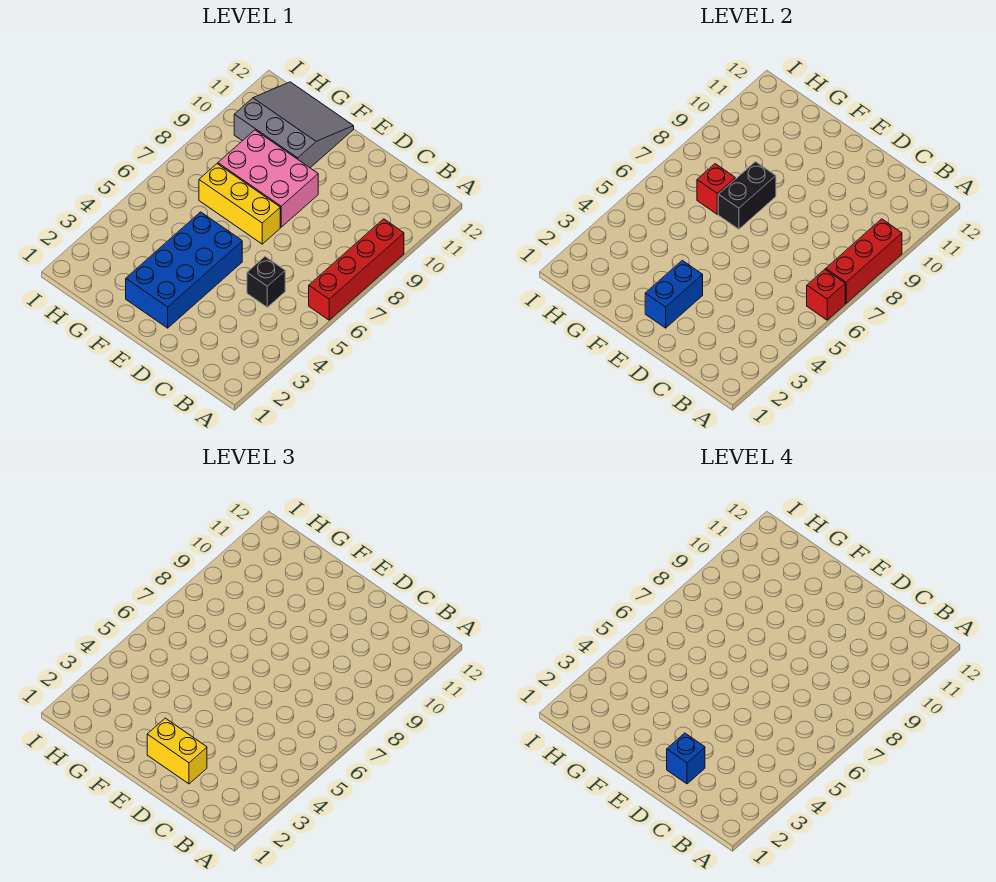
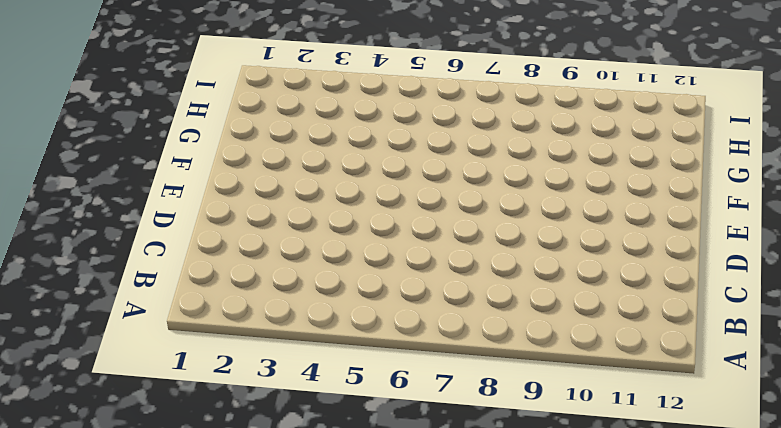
none -> red 1x4 brick [309,219,404,320]
none -> black 1x1 brick [247,257,285,307]
none -> blue 2x4 brick [126,212,242,328]

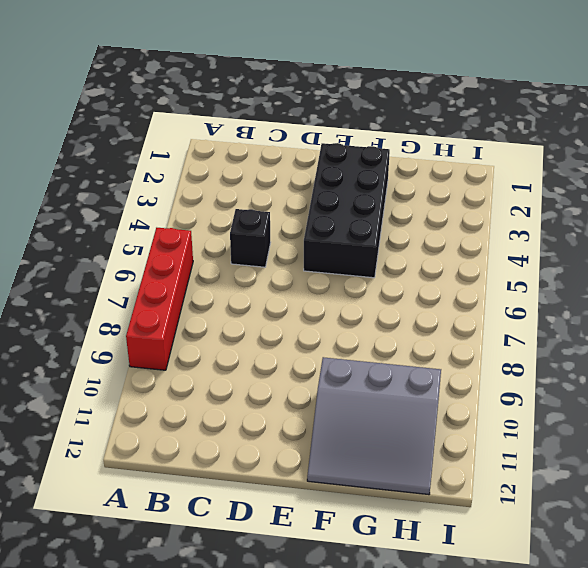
black 2x4 brick [304,143,390,278] -> blue 2x4 brick [126,212,242,328]
none -> yellow 1x3 brick [199,164,280,244]
none -> pink 2x3 brick [218,130,318,227]
none -> red 1x1 brick [807,269,845,320]

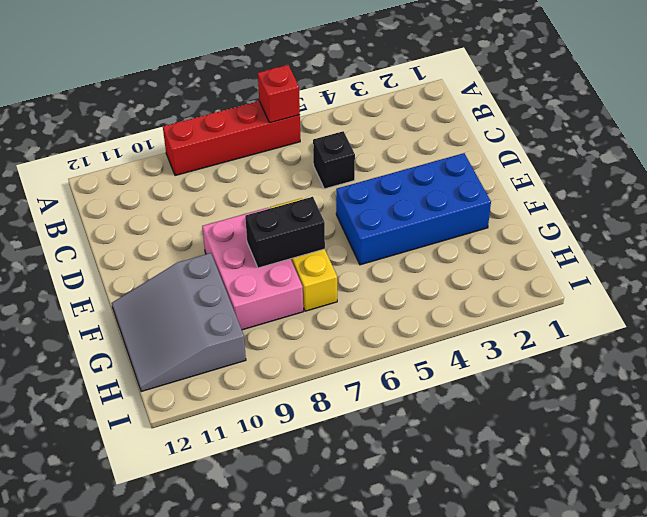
none -> red 1x3 brick [826,219,902,303]
none -> blue 1x2 brick [645,260,703,328]
none -> red 1x1 brick [697,164,735,214]

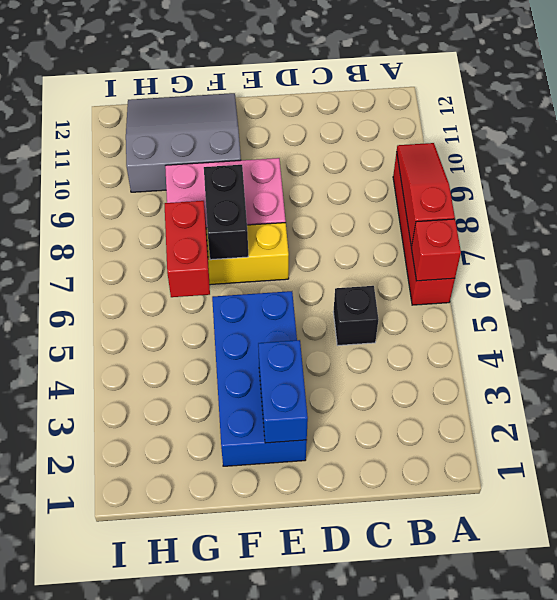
red 1x3 slope [397,143,455,246] -> red 1x3 brick [826,219,902,303]
red 1x2 brick [165,201,210,297] -> red 1x1 brick [697,164,735,214]
none -> yellow 1x2 brick [147,718,207,784]
none -> blue 1x1 brick [667,733,705,784]

